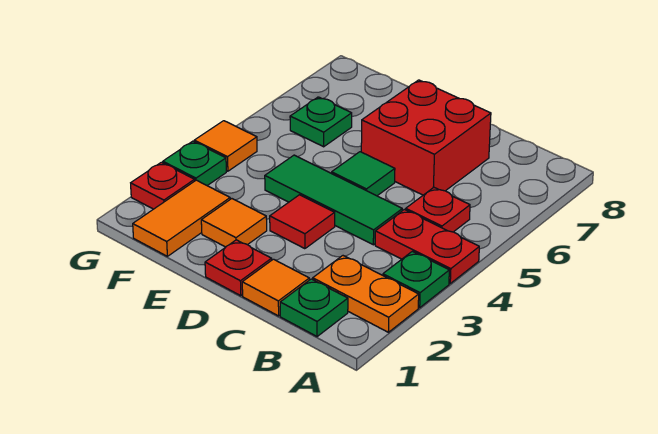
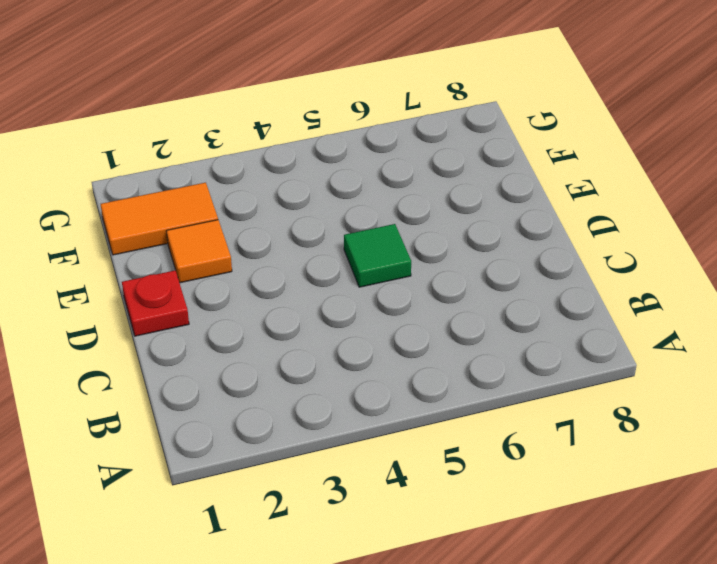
none -> orange 1x2 plate [313,256,419,332]
none -> green 1x1 plate [383,251,449,308]
none -> red 1x2 plate [375,210,479,283]

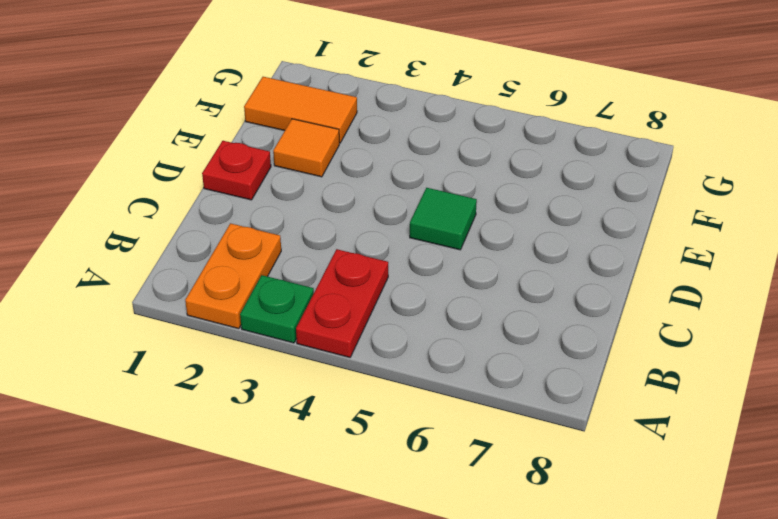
none -> green 1x1 plate [280,279,348,337]
none -> red 1x1 plate [406,188,470,232]
none -> orange 1x1 tile [242,259,309,316]

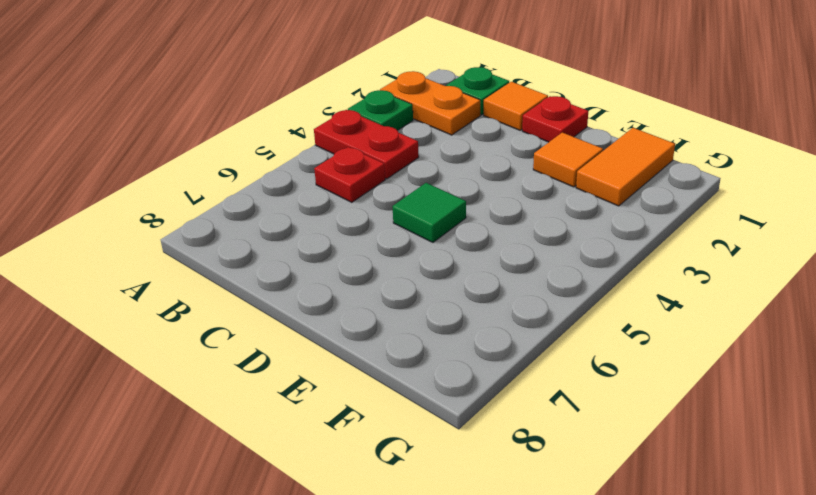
none -> green 1x3 tile [265,155,402,245]
none -> red 2x2 brick [361,80,491,195]
none -> red 1x1 tile [270,195,335,249]

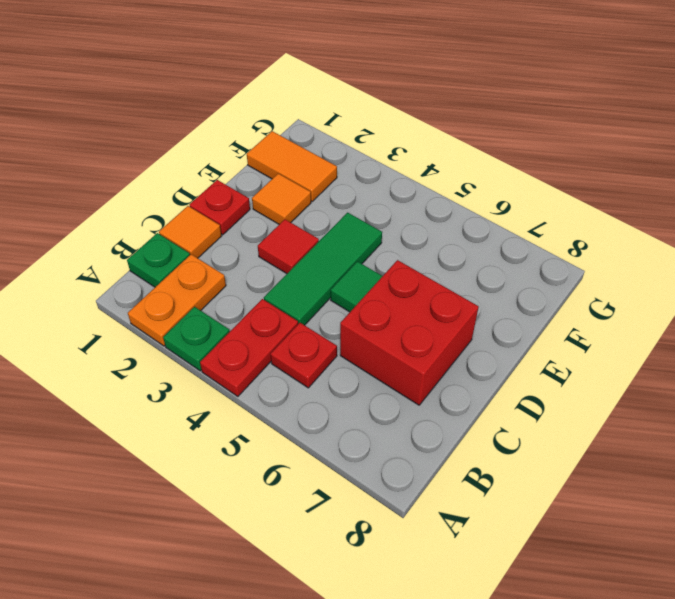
none -> green 1x1 plate [290,97,352,147]
none -> red 1x1 plate [131,162,195,209]
none -> green 1x1 plate [163,141,226,186]

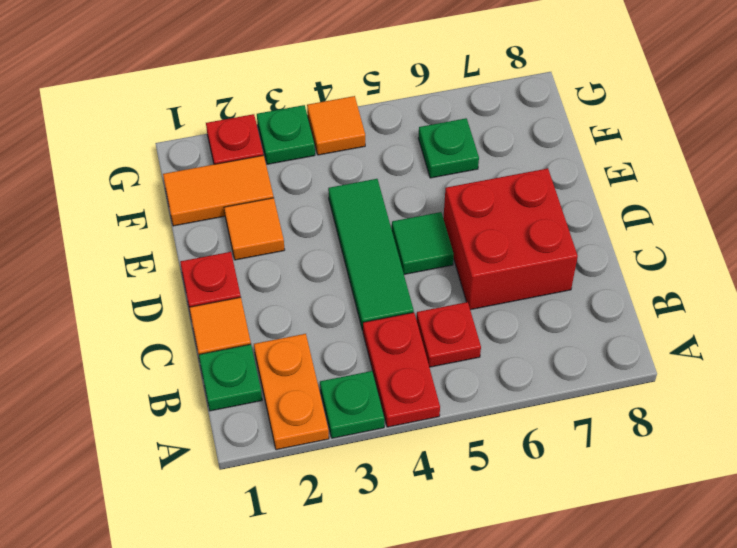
none -> red 1x1 tile [270,195,335,249]

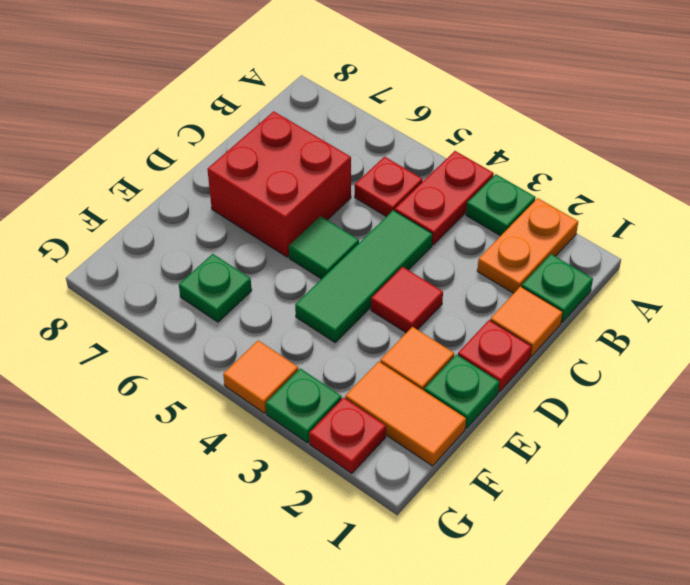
green 1x1 plate [424,355,499,428] -> none

